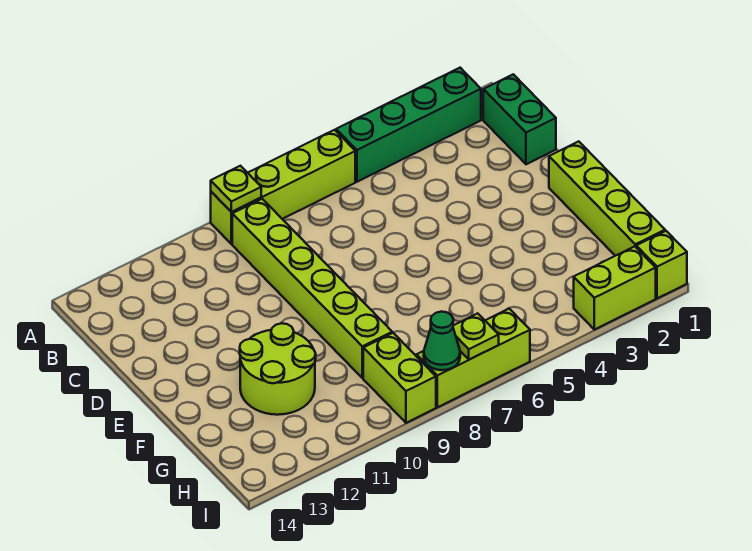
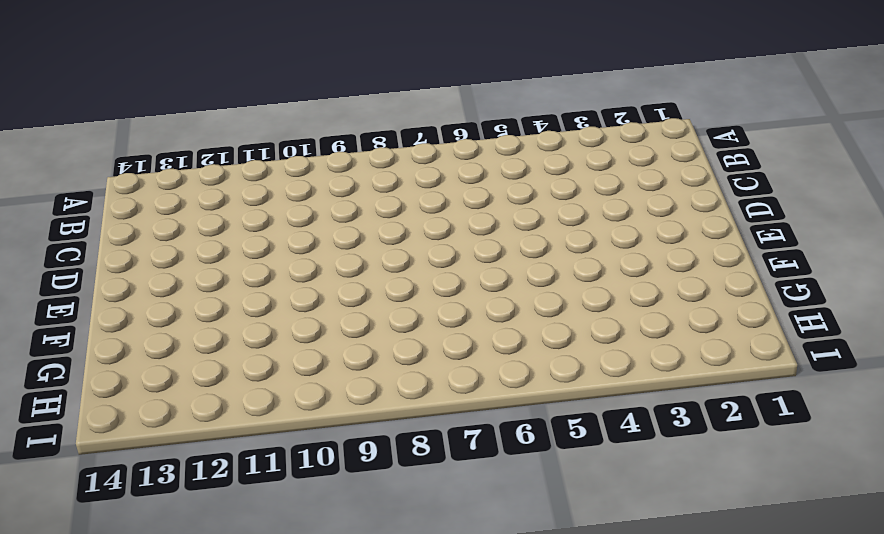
none -> green 1x4 brick [336,68,481,182]
none -> lime 1x4 brick [211,130,355,244]
none -> green 1x2 brick [483,74,556,164]

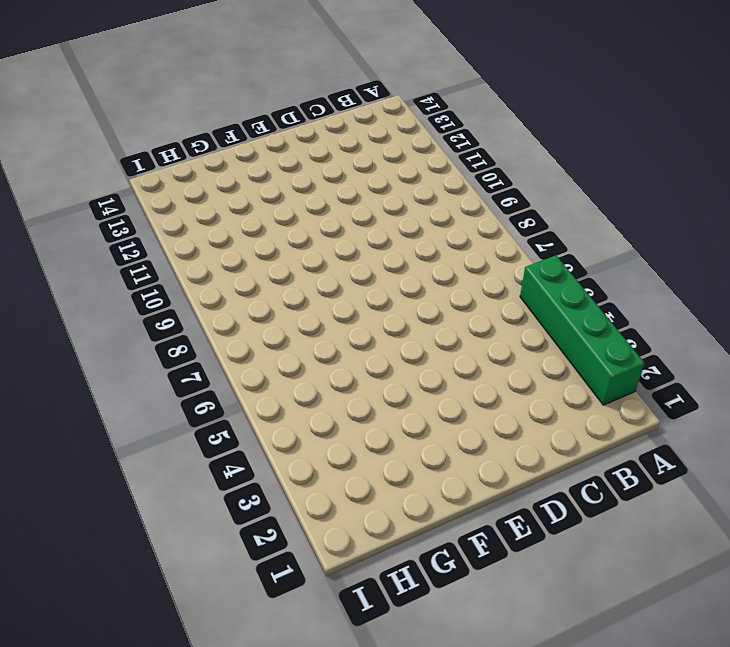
none -> lime 1x4 brick [211,130,355,244]
none -> green 1x2 brick [483,74,556,164]
none -> lime 1x6 brick [232,199,392,378]

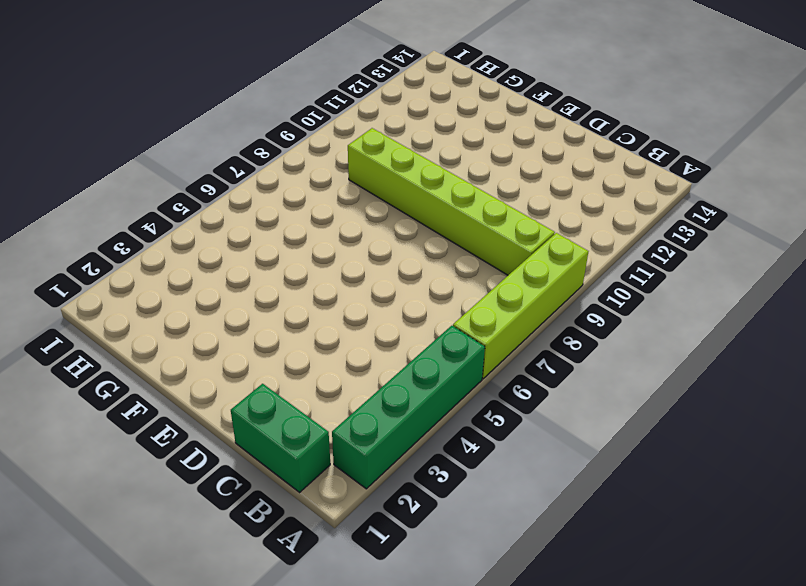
none -> lime 1x4 brick [549,141,665,256]
none -> lime 2x2 round brick [240,323,316,415]
none -> lime 1x2 brick [363,333,436,423]

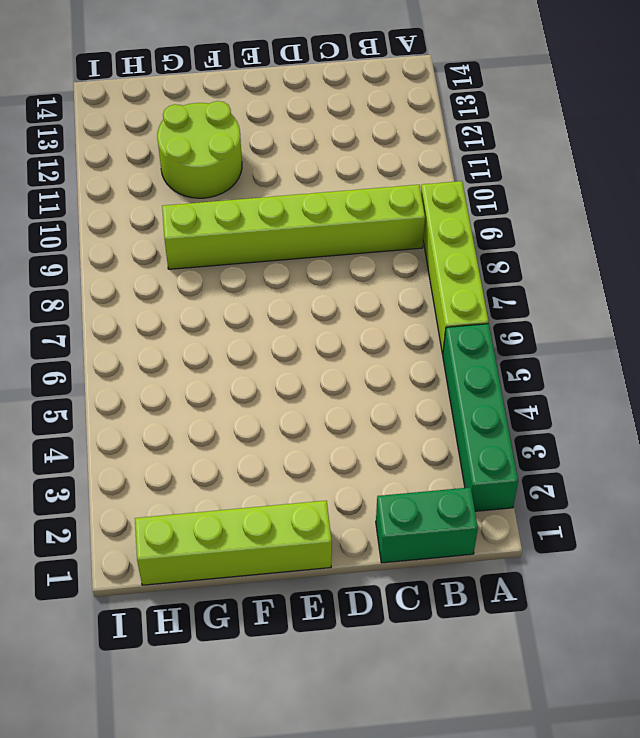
none -> lime 1x2 brick [363,333,436,423]
none -> lime 1x1 brick [636,231,687,298]
none -> lime 1x2 brick [574,246,656,330]

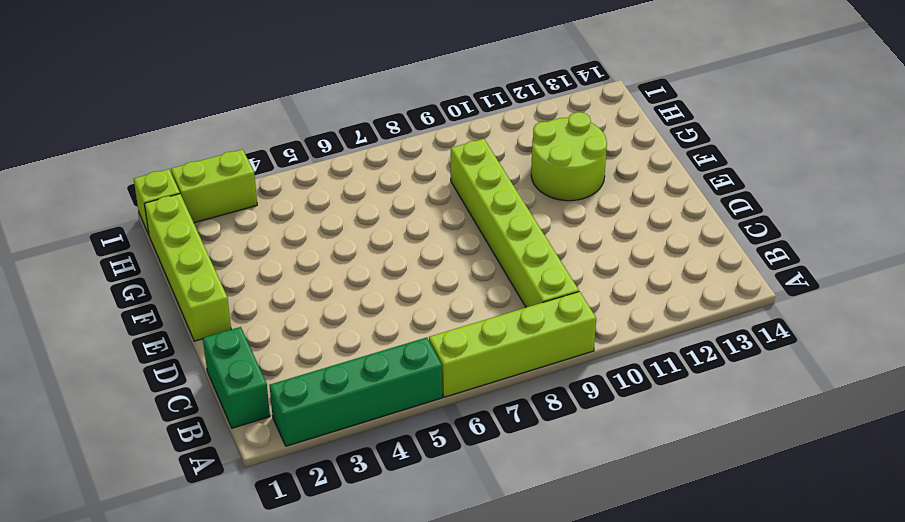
none -> lime 1x2 brick [363,333,436,423]
none -> lime 1x3 brick [417,309,530,407]
none -> lime 1x1 plate [211,166,261,212]

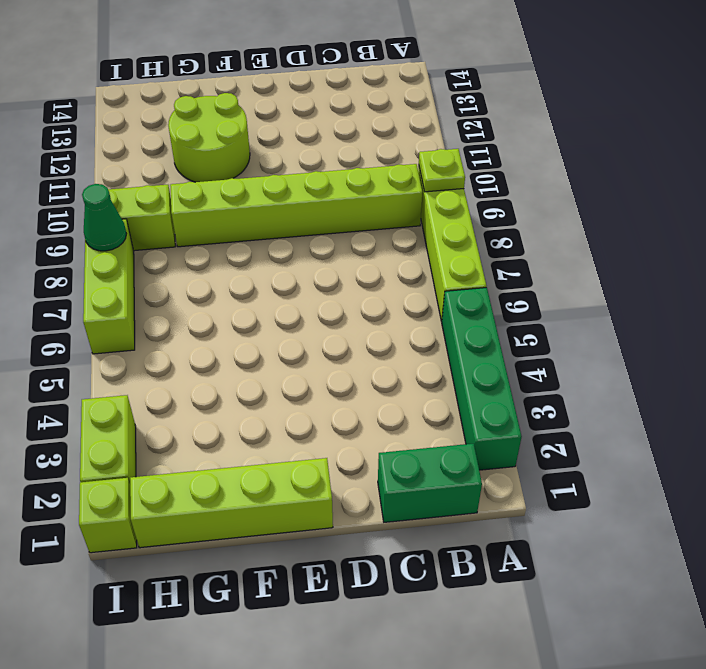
none -> lime 1x1 plate [453,313,499,360]

